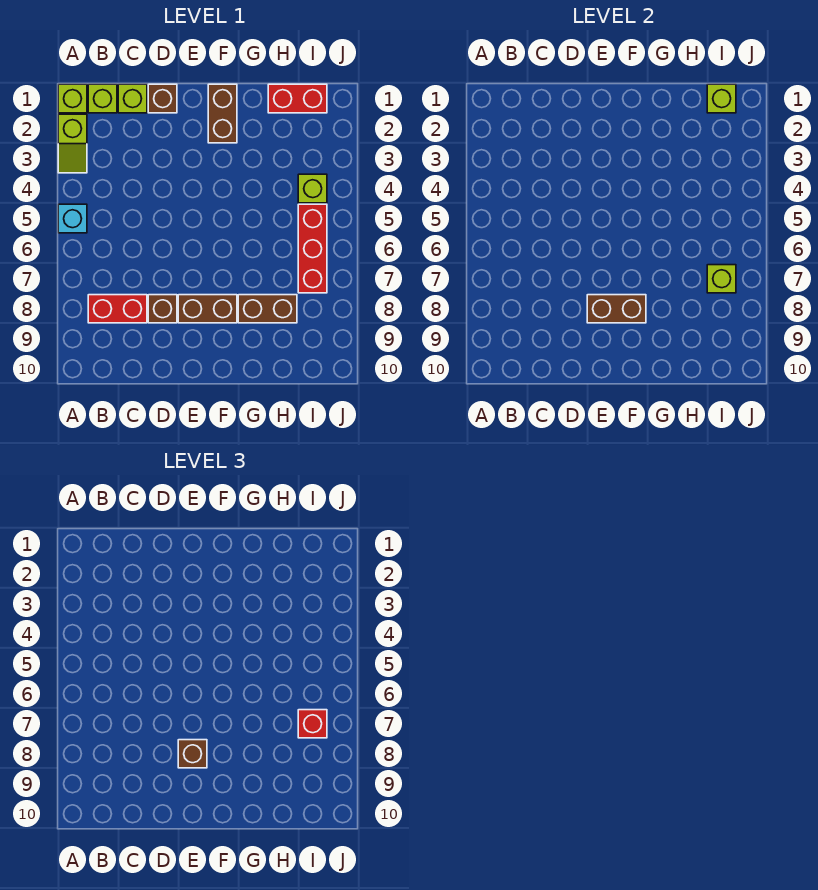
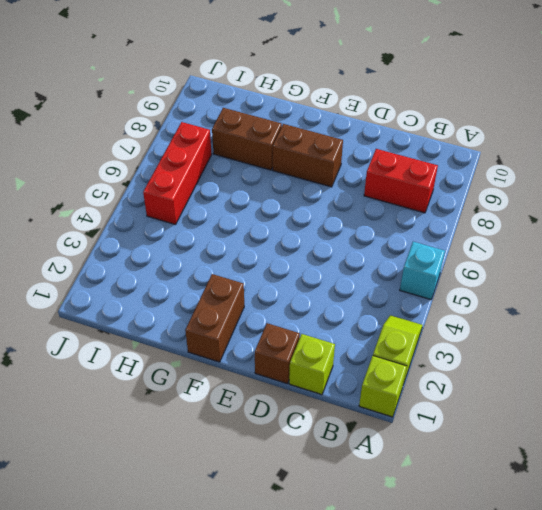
none -> lime 1x1 brick [88,84,117,113]
none -> brown 1x1 brick [148,295,177,323]
none -> red 1x2 brick [268,84,327,113]

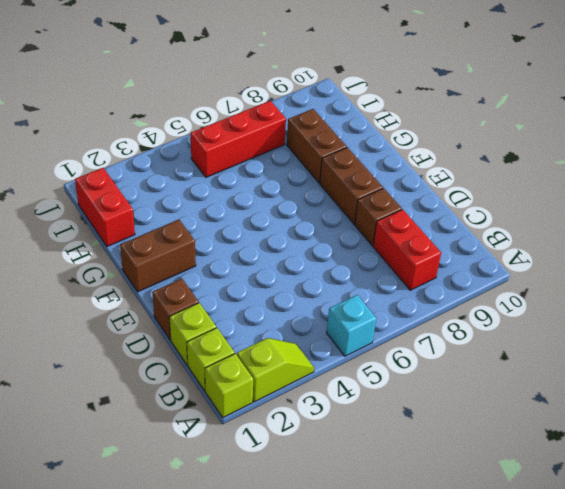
none -> lime 1x1 brick [298,174,327,203]
none -> brown 1x2 brick [587,295,646,323]
none -> lime 1x1 brick [707,84,736,113]

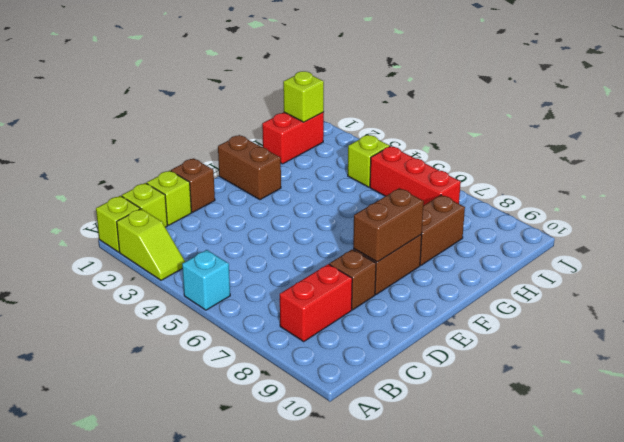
none -> lime 1x1 brick [707,265,736,293]
none -> brown 1x1 brick [178,740,207,768]
none -> red 1x1 brick [298,710,327,738]

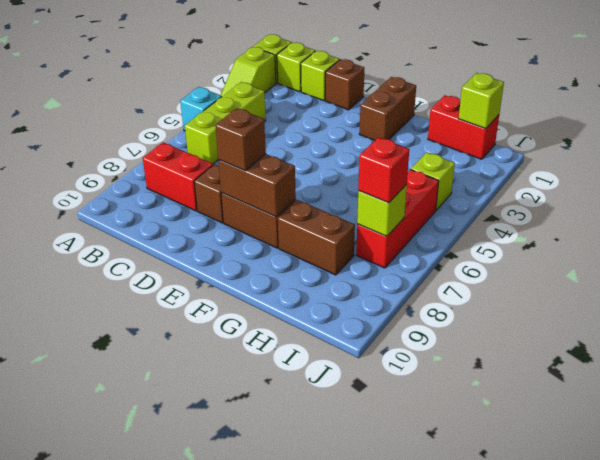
lime 1x3 brick [185,82,266,164] -> none

